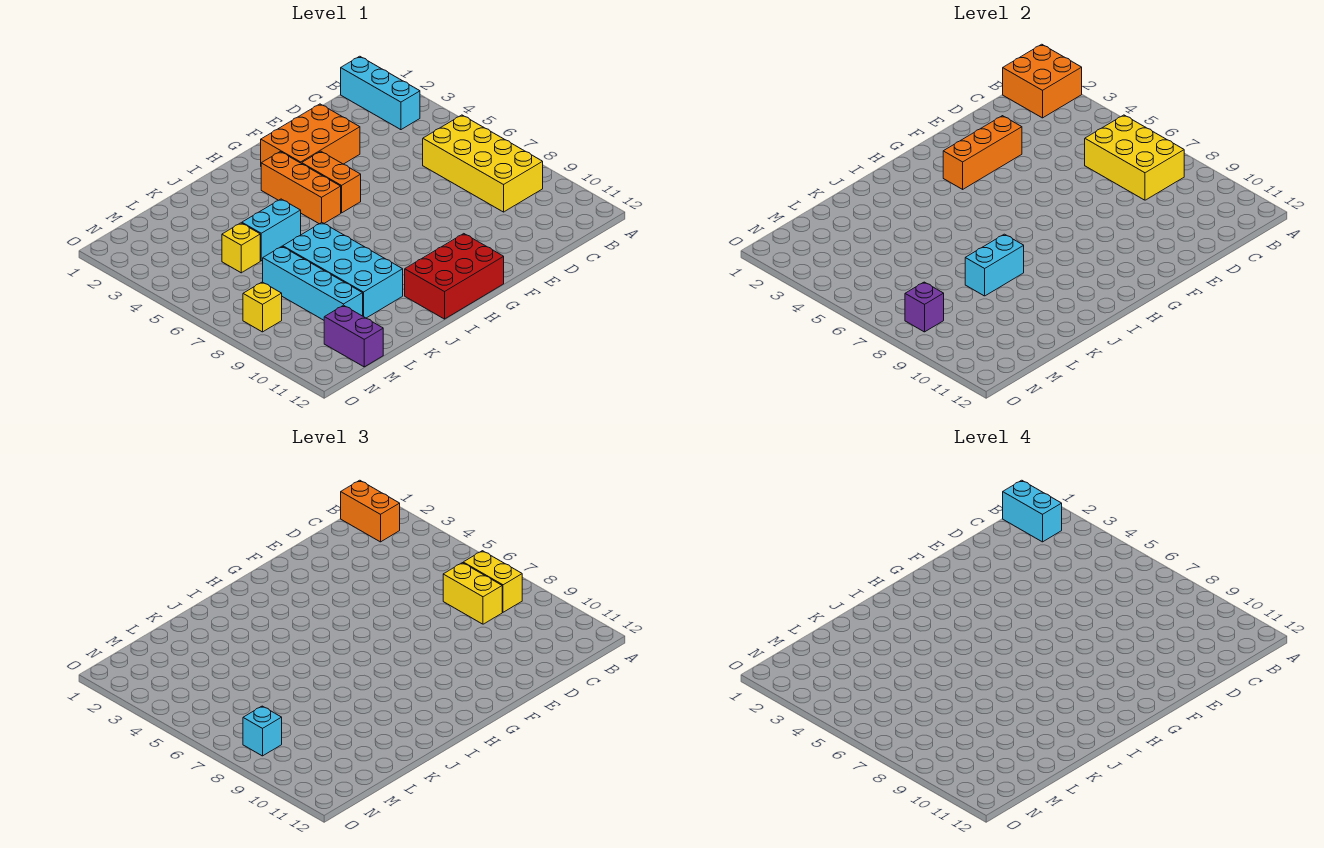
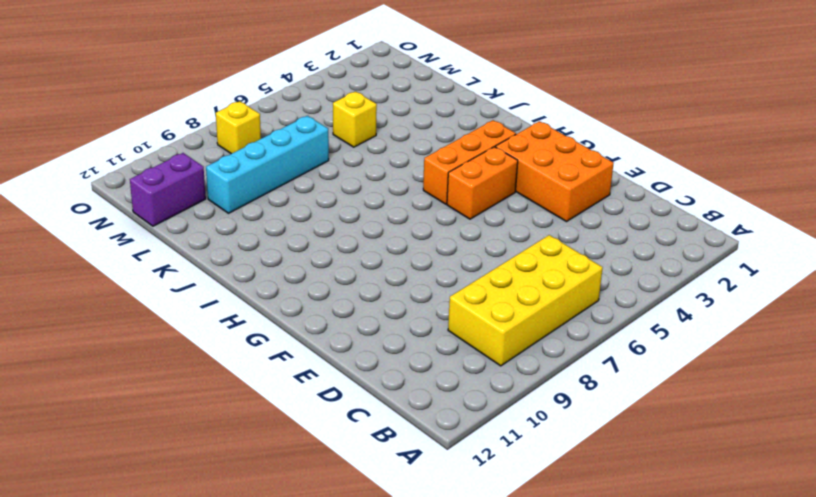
none -> cyan 1x3 brick [341,56,420,130]
none -> red 2x3 brick [405,234,504,319]
none -> cyan 1x2 brick [242,199,301,261]

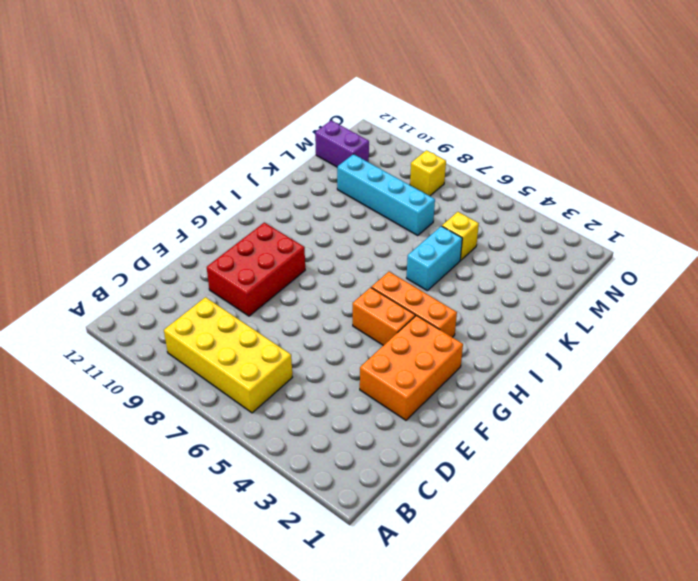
red 2x3 brick [207,223,305,316] -> red 2x3 brick moved to [405,234,504,319]
none -> cyan 1x3 brick [341,56,420,130]
none -> cyan 2x4 brick [283,223,403,318]
none -> orange 2x2 brick [1003,44,1082,118]

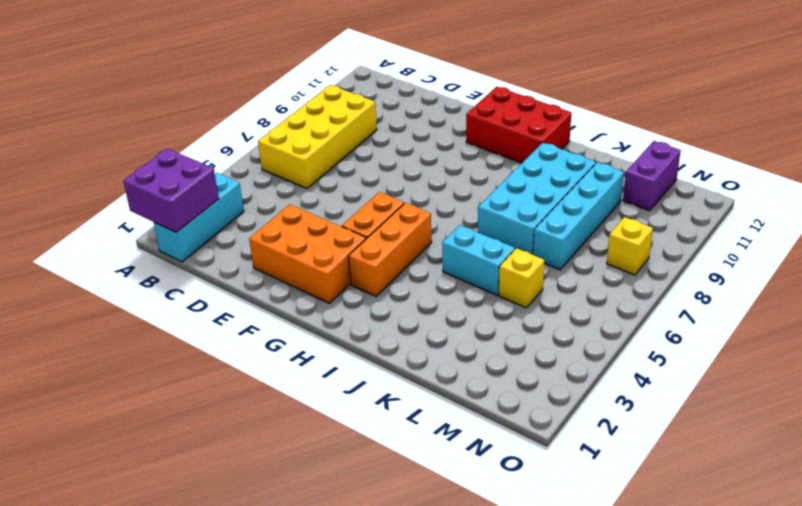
purple 2x2 brick [123,149,219,232] -> orange 2x2 brick [1003,44,1082,118]
none -> yellow 2x3 brick [1085,115,1184,200]
none -> orange 1x3 brick [943,116,1022,189]
none -> cyan 1x2 brick [965,234,1024,296]

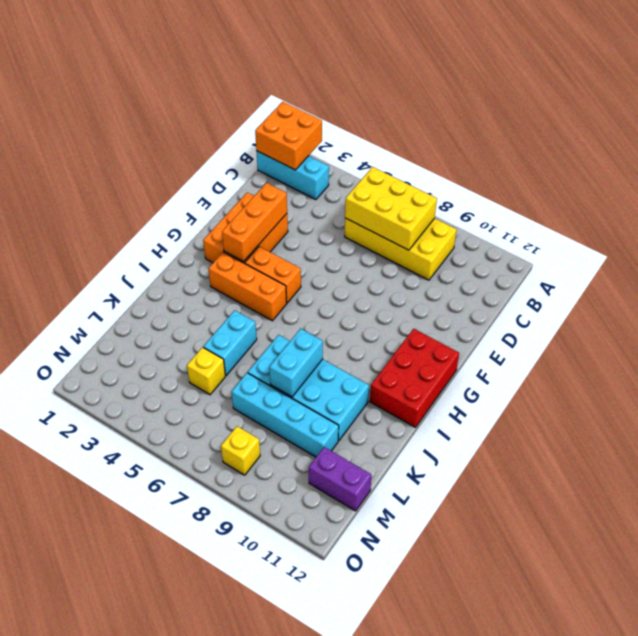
none -> purple 1x1 brick [905,282,944,332]
none -> orange 1x2 brick [341,480,400,542]
none -> yellow 1x2 brick [463,551,522,612]

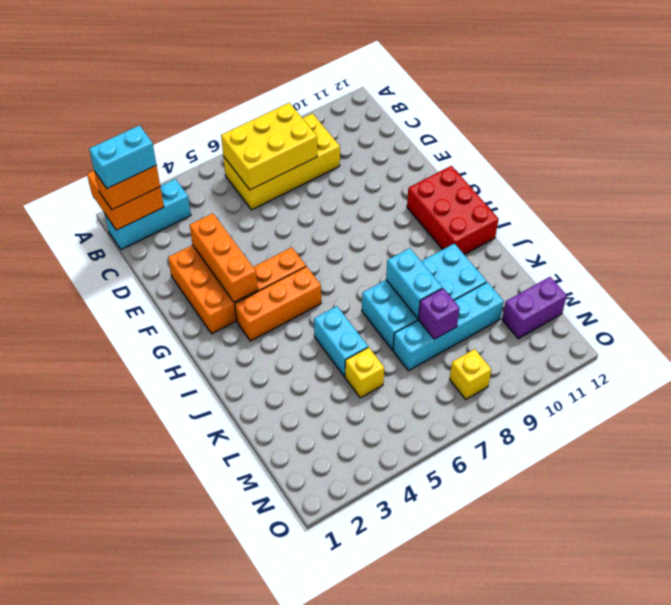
purple 1x1 brick [418,288,460,339] -> purple 1x1 brick moved to [905,282,944,332]
none -> yellow 1x2 brick [463,551,522,612]
none -> yellow 1x2 brick [443,563,502,624]
none -> cyan 1x1 brick [243,706,282,756]

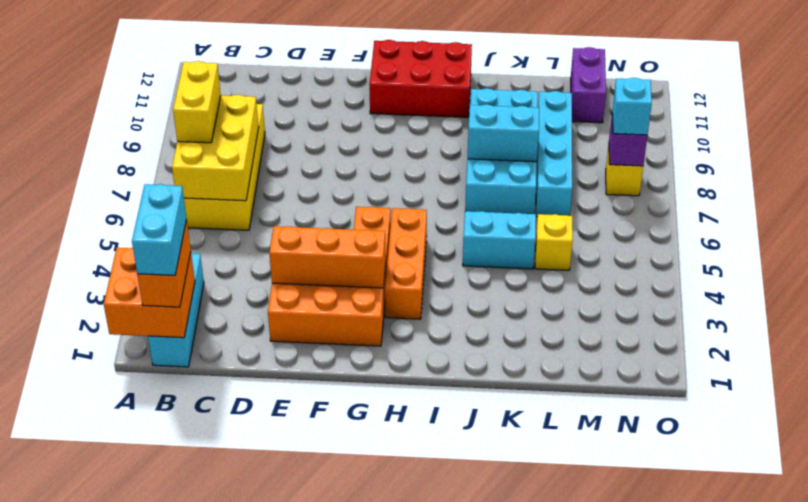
none -> yellow 1x2 brick [443,563,502,624]

